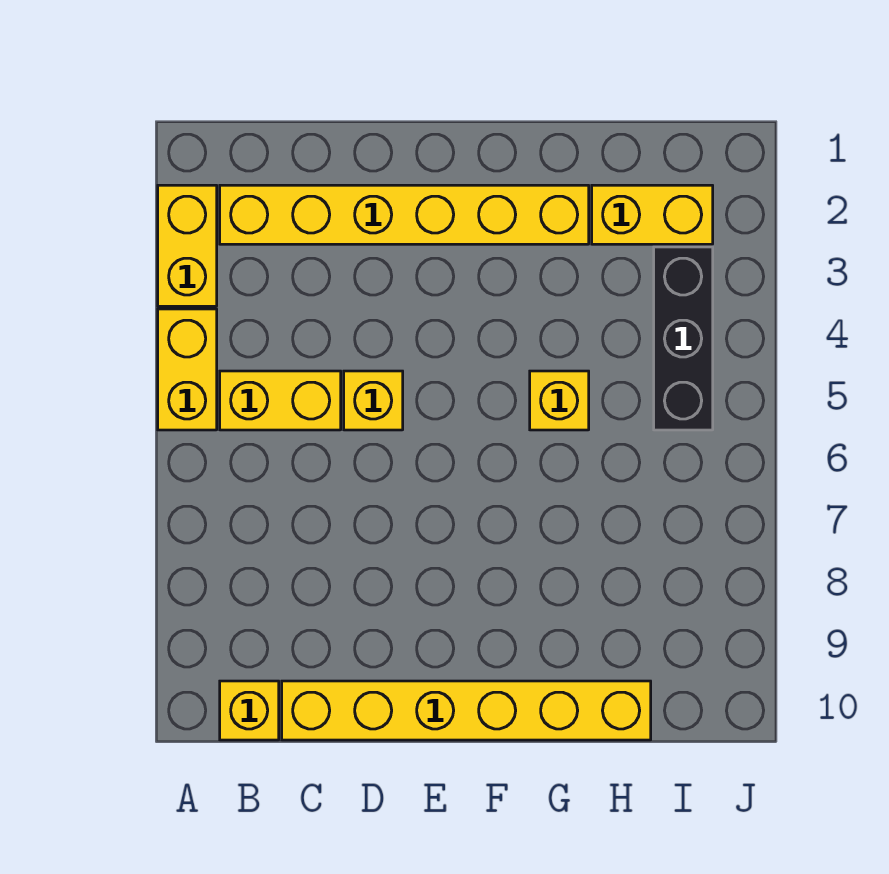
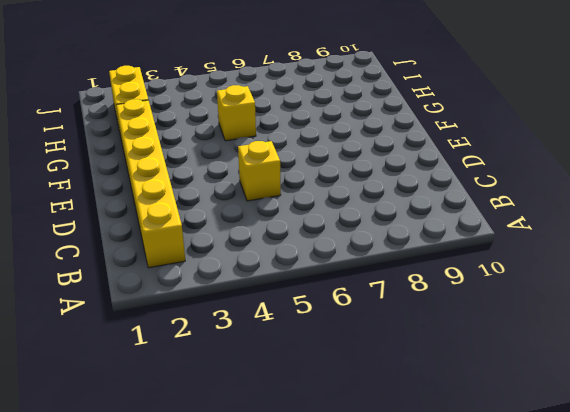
none -> yellow 1x2 brick [158,185,217,306]
none -> yellow 1x2 brick [158,309,217,430]

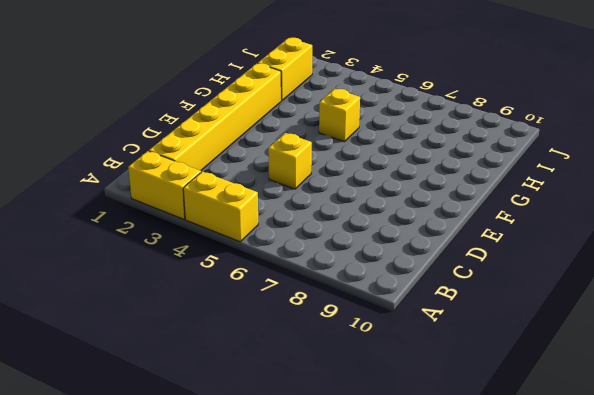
none -> yellow 1x2 brick [220,371,341,430]
none -> yellow 1x1 brick [220,681,279,740]

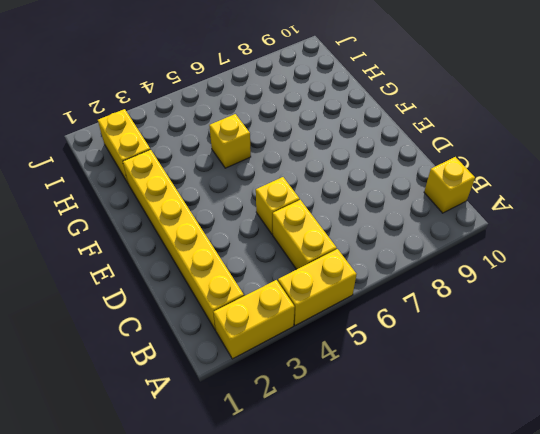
none -> yellow 1x6 brick [282,681,651,740]
none -> black 1x3 brick [654,247,713,430]

